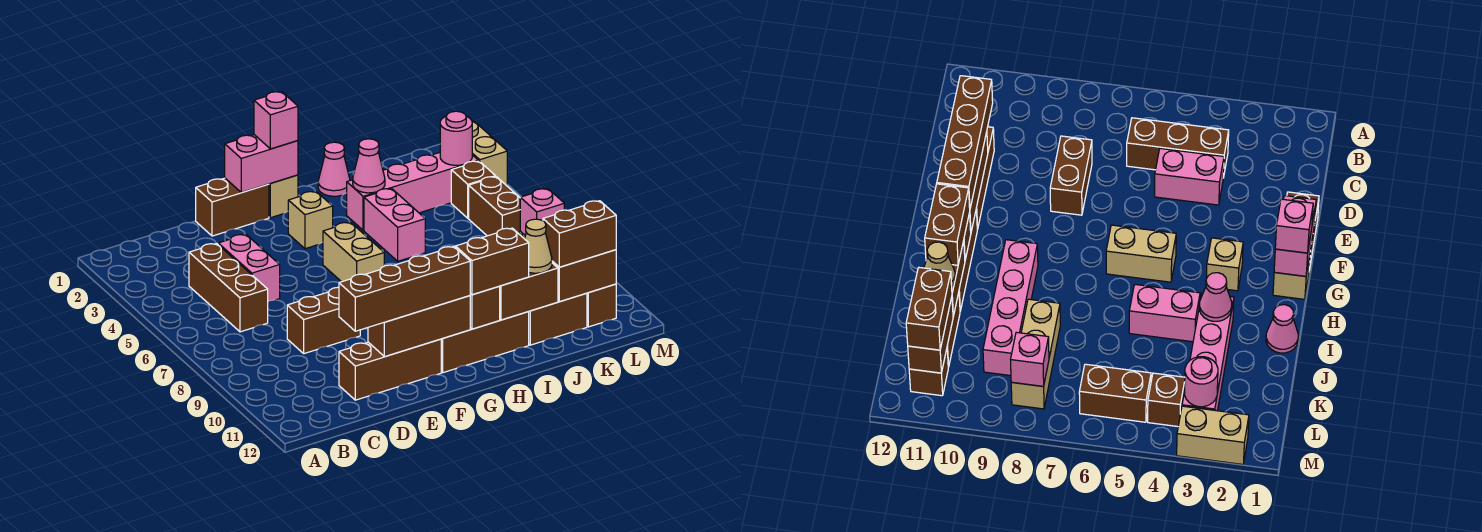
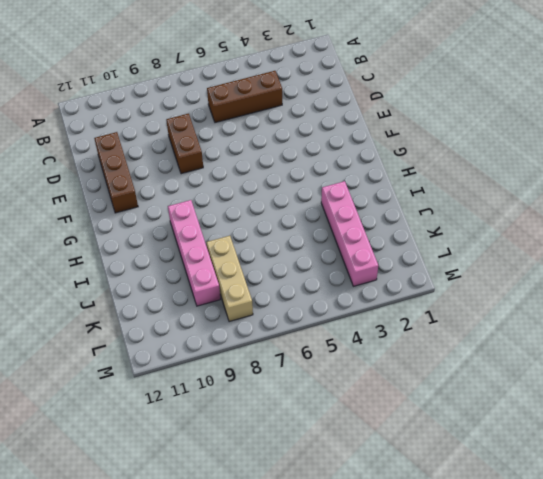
none -> pink 1x2 brick [218,234,280,301]
none -> brown 1x2 brick [196,178,269,236]
none -> tan 1x1 brick [269,175,298,218]
none -> tan 1x1 brick [288,191,333,249]

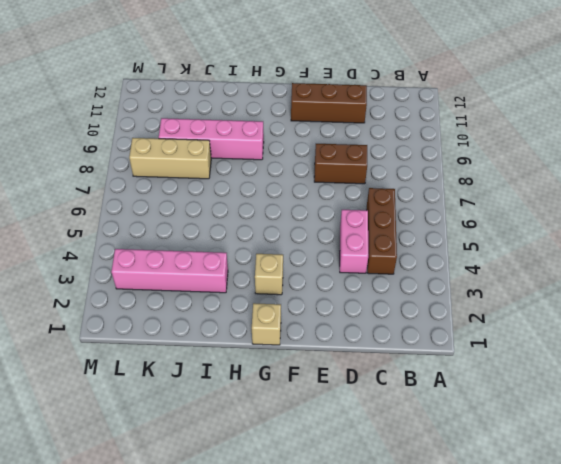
none -> brown 1x2 brick [196,178,269,236]
none -> tan 1x2 brick [323,222,384,282]
none -> brown 1x3 brick [441,312,529,373]
none -> pink 1x1 cone [318,142,350,196]

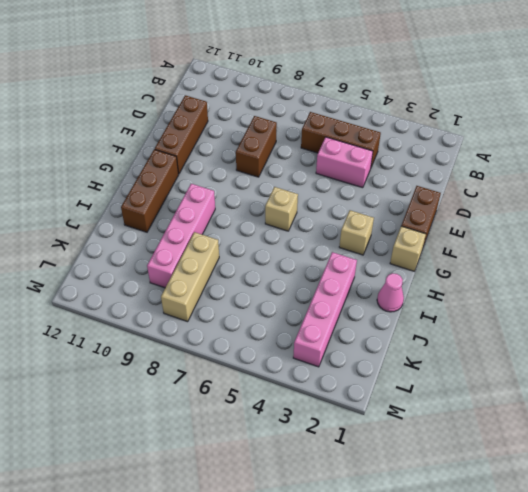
tan 1x1 brick [265,187,298,231] -> tan 1x2 brick [323,222,384,282]
none -> pink 1x2 brick [364,189,425,261]
none -> brown 1x2 brick [529,293,587,345]
none -> brown 1x1 brick [451,161,496,218]
none -> brown 1x2 brick [469,177,521,236]

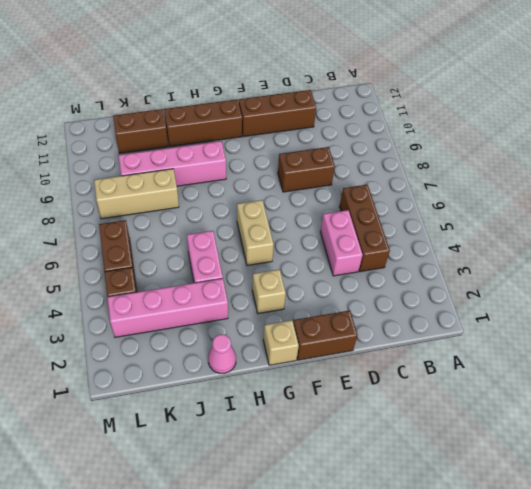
none -> brown 1x1 brick [587,284,616,327]
none -> tan 1x2 brick [472,121,507,185]
none -> brown 1x3 brick [368,296,470,357]
none -> pink 1x2 brick [225,135,298,193]

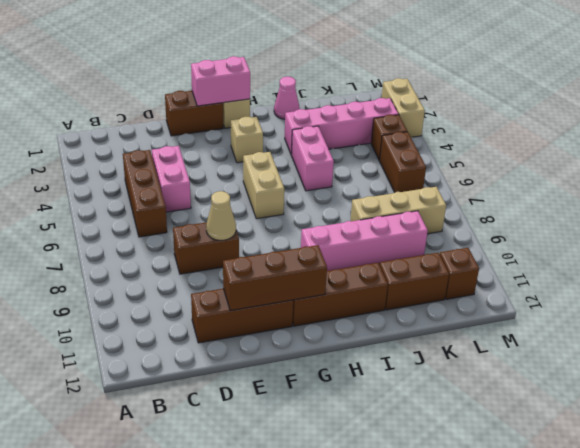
tan 1x1 cone [206,191,236,240] -> tan 1x1 cone moved to [525,219,552,273]
none -> brown 1x1 brick [470,287,500,329]
none -> pink 1x1 cone [353,139,385,193]
none -> brown 1x2 brick [499,263,558,320]
none -> brown 1x2 brick [552,250,616,302]

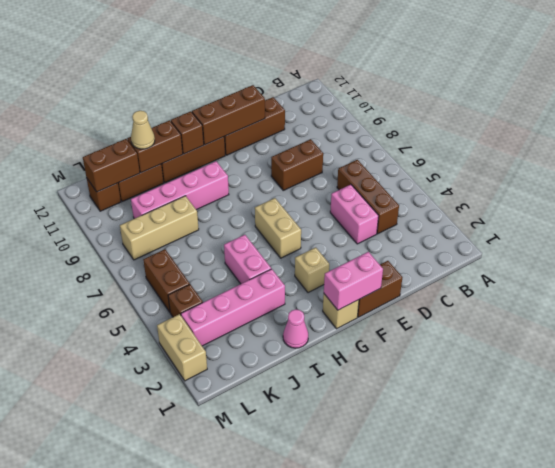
none -> pink 1x1 cone [353,139,385,193]
none -> pink 1x1 round brick [440,111,472,165]
none -> pink 1x1 brick [520,189,564,235]
none -> brown 1x4 brick [339,247,470,331]

